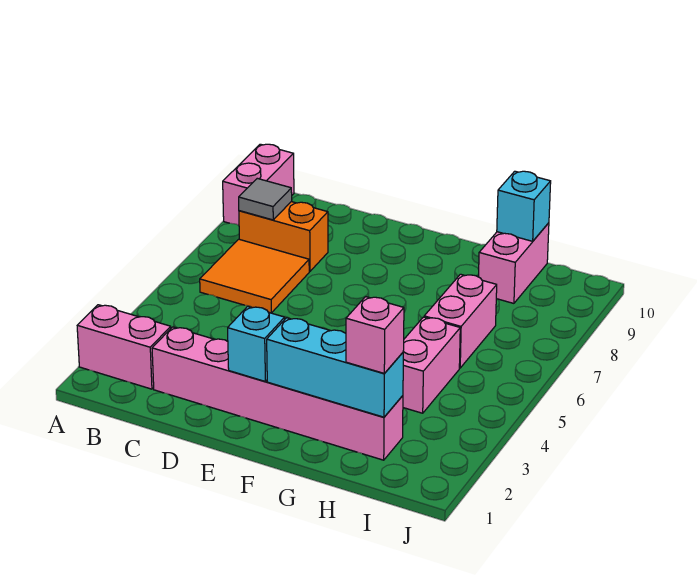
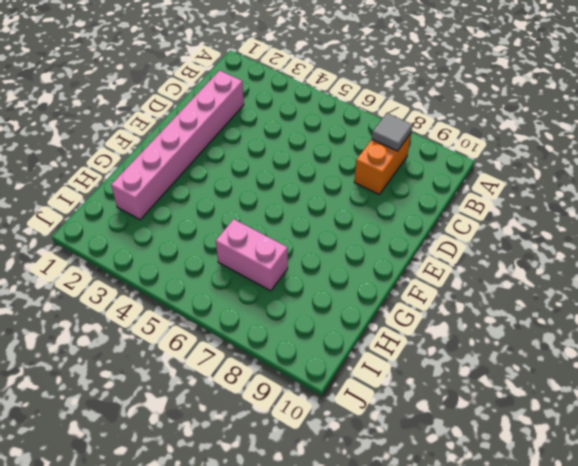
none -> pink 1x2 brick [77,305,171,389]
none -> pink 1x2 brick [223,144,294,225]
none -> orange 2x2 tile [200,239,309,313]

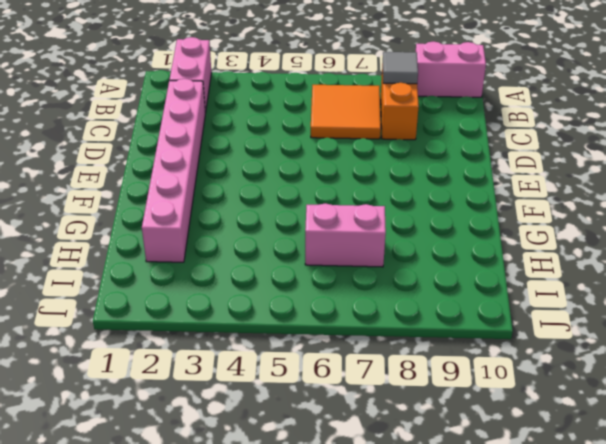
none -> pink 1x2 brick [403,317,460,413]
none -> pink 1x2 brick [479,223,549,303]
none -> cyan 1x1 brick [228,306,285,381]

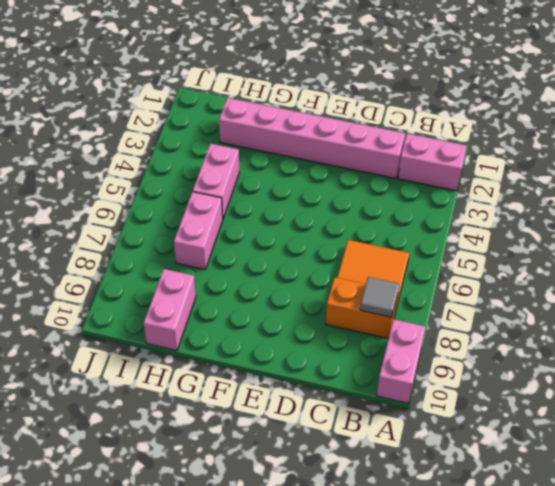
none -> cyan 1x1 brick [228,306,285,381]
none -> cyan 1x3 brick [267,318,403,417]
none -> cyan 1x1 brick [497,171,551,241]

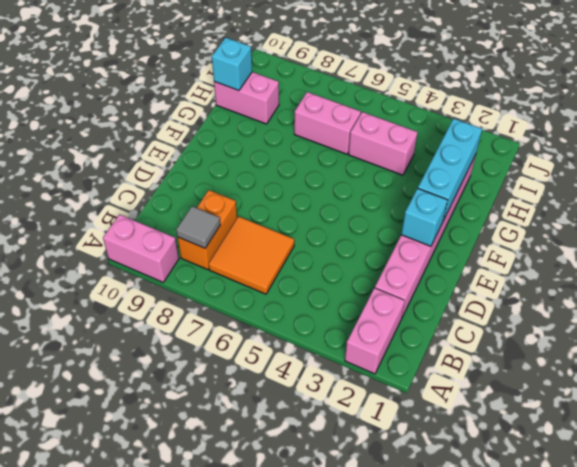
none -> pink 1x1 brick [346,297,404,373]

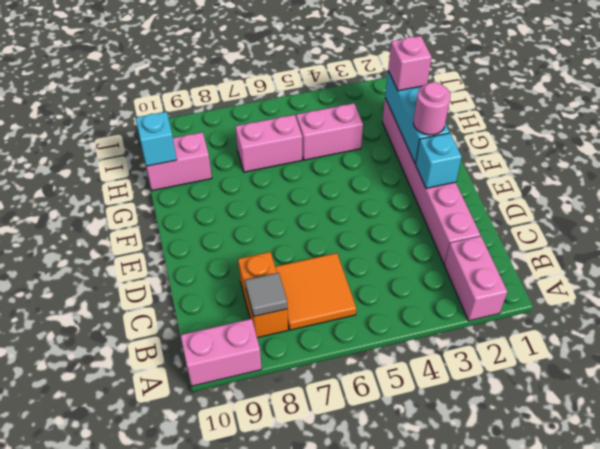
pink 1x1 round brick [413,82,451,135] -> none

